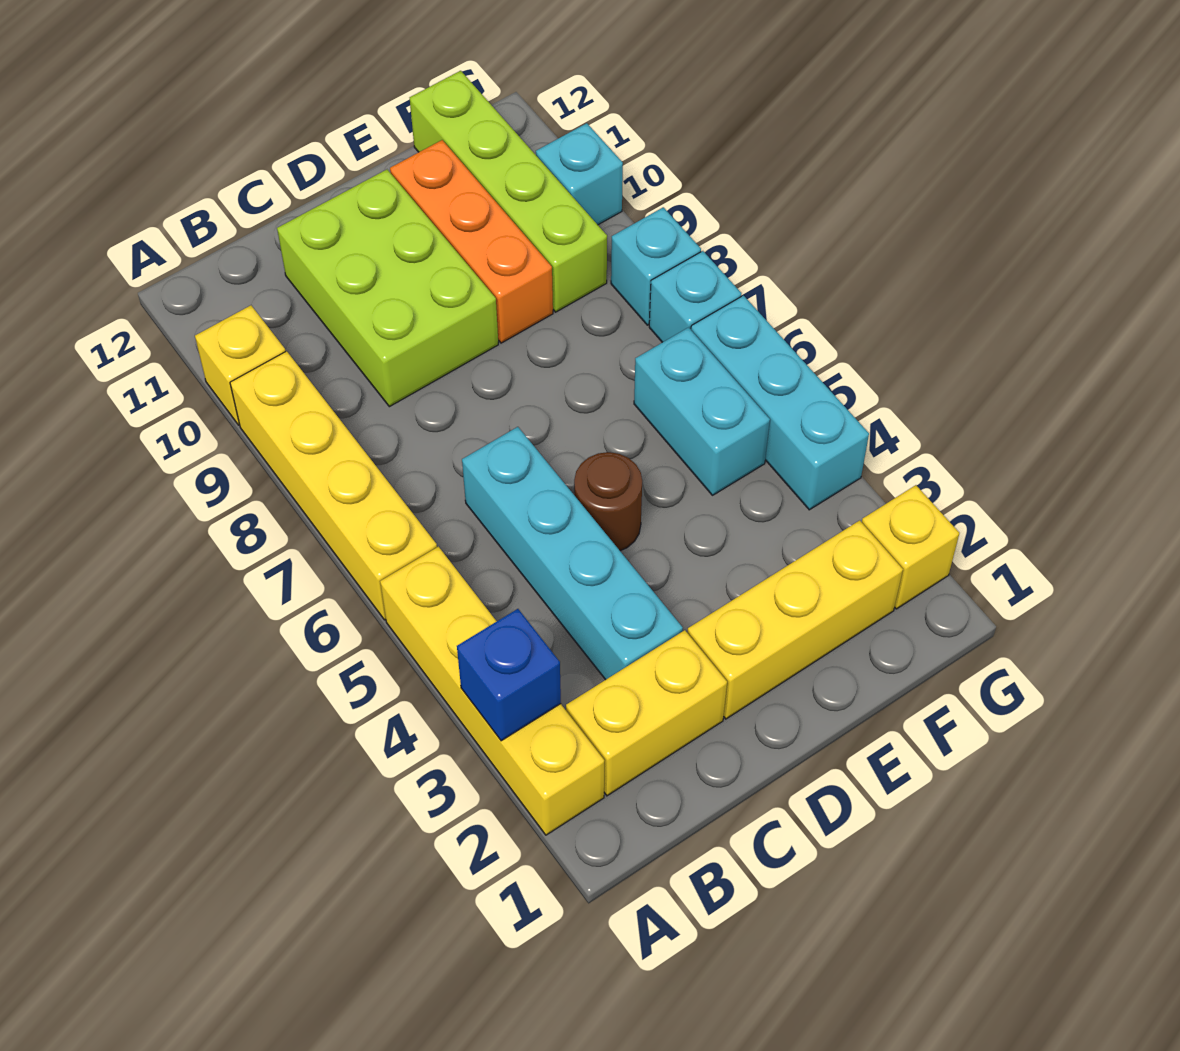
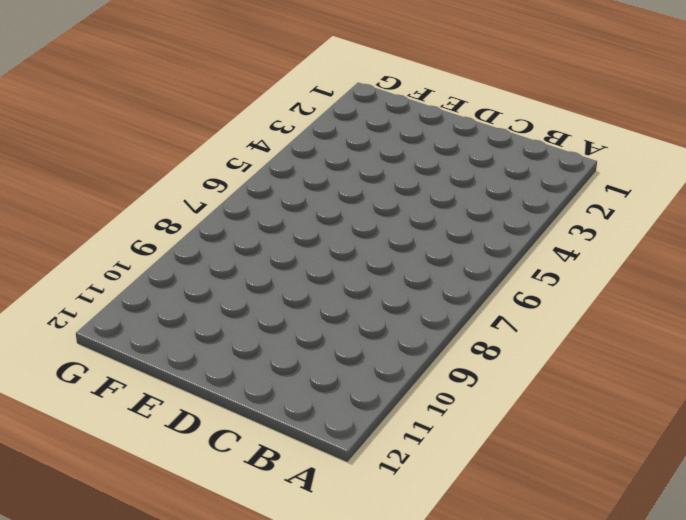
none -> yellow 1x4 brick [380,547,604,835]
none -> yellow 1x4 brick [230,351,437,620]
none -> yellow 1x1 brick [195,305,286,425]

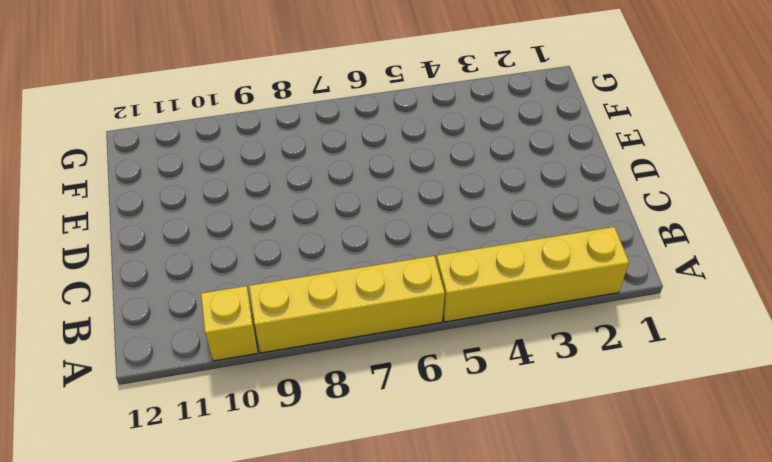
none -> yellow 1x2 brick [566,630,727,796]
none -> cyan 1x4 brick [462,427,683,680]
none -> lime 2x3 brick [277,170,498,407]

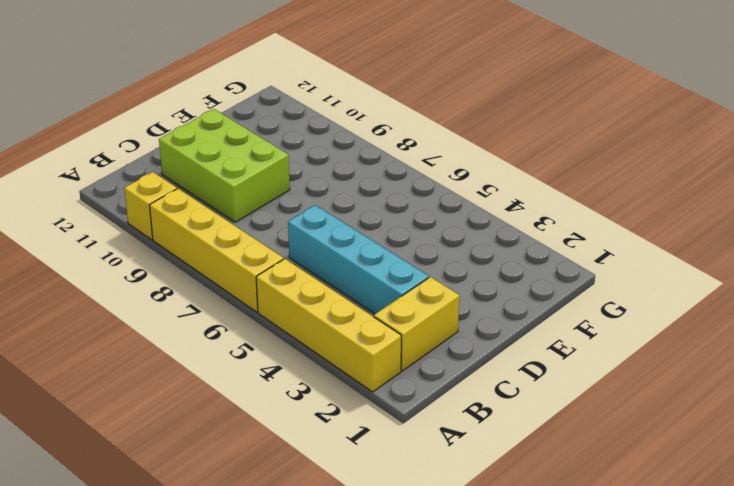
none -> yellow 1x3 brick [687,520,903,719]
none -> brown 1x1 round brick [574,452,642,551]
none -> orange 1x3 brick [390,140,553,343]

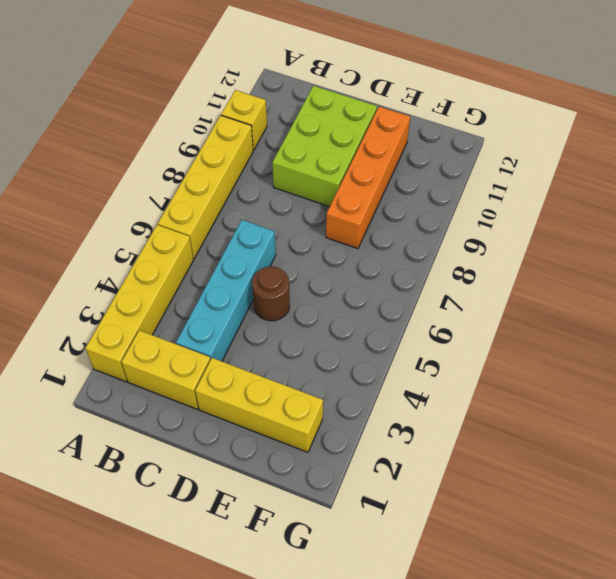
orange 1x4 brick [326,107,410,249] -> orange 1x3 brick [390,140,553,343]
none -> cyan 1x2 brick [634,328,770,495]
none -> lime 1x4 brick [410,71,607,312]
none -> yellow 1x1 brick [862,485,959,609]

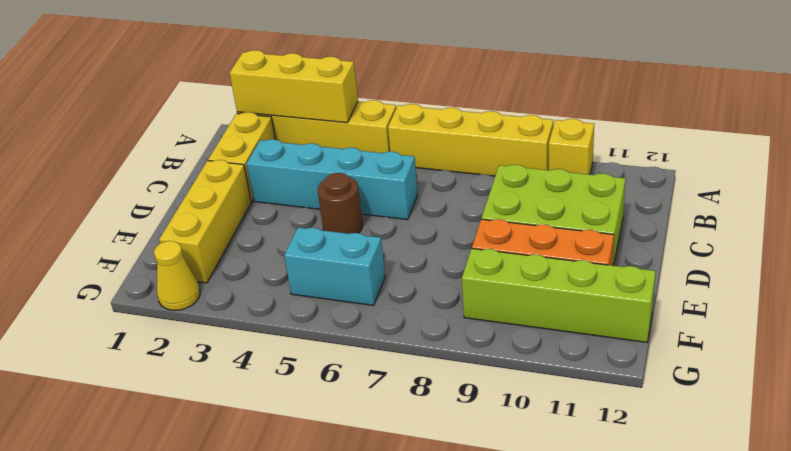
yellow 1x3 brick [230,50,358,123] -> blue 1x1 brick [457,609,561,741]
yellow 1x1 cone [154,241,200,310] -> yellow 1x1 brick [862,485,959,609]
none -> cyan 1x3 brick [691,296,869,510]
none -> cyan 1x1 brick [649,251,741,342]
none -> cyan 1x1 brick [611,207,701,325]

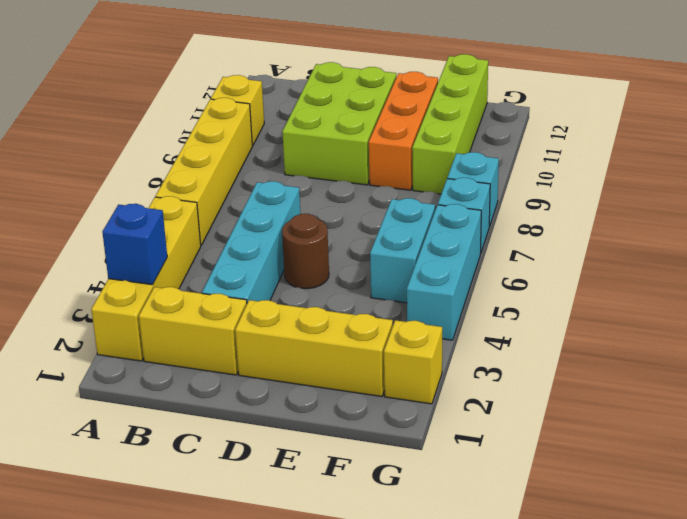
none -> cyan 1x1 brick [536,123,623,225]

